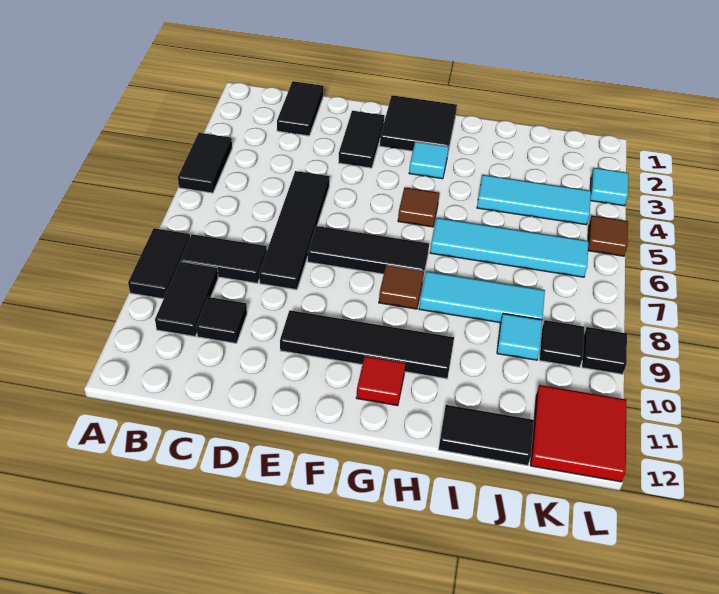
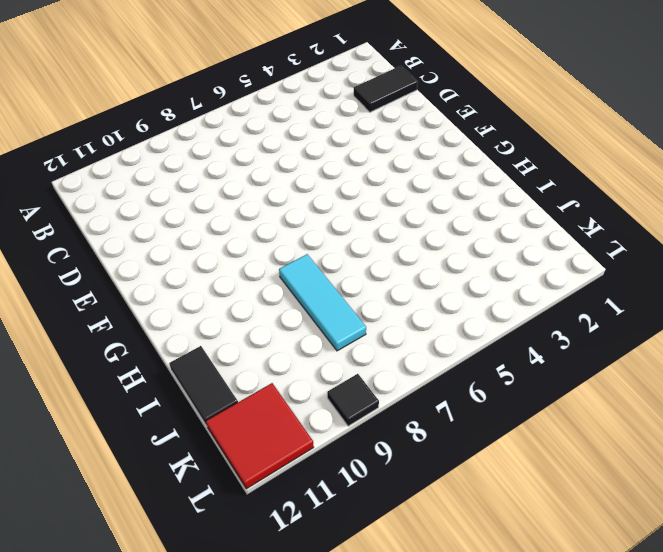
none -> black 1x2 tile [178,133,232,193]
none -> black 1x2 tile [128,228,190,299]
none -> black 1x2 tile [180,234,267,283]

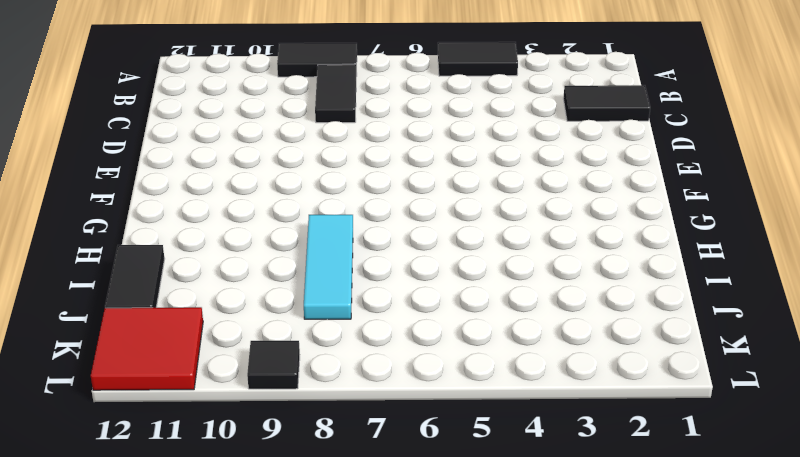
none -> black 1x2 tile [155,262,218,336]
none -> black 1x1 tile [196,297,247,343]
none -> black 1x4 tile [259,171,330,290]

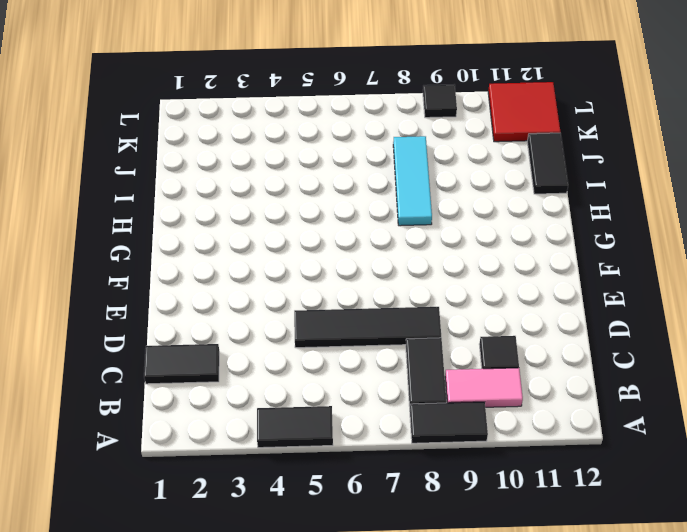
pink 1x2 tile [445,368,523,407] -> black 1x2 tile [155,262,218,336]
none -> black 1x2 tile [339,111,384,168]
none -> black 1x3 tile [308,226,429,277]
none -> black 1x4 tile [280,310,454,379]

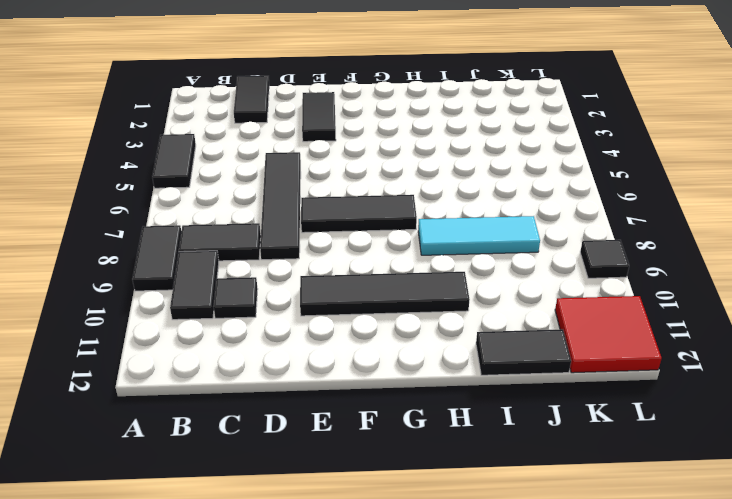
none -> black 2x2 tile [380,95,457,151]
none -> cyan 1x1 tile [409,142,449,179]
none -> brown 1x1 tile [398,188,439,227]

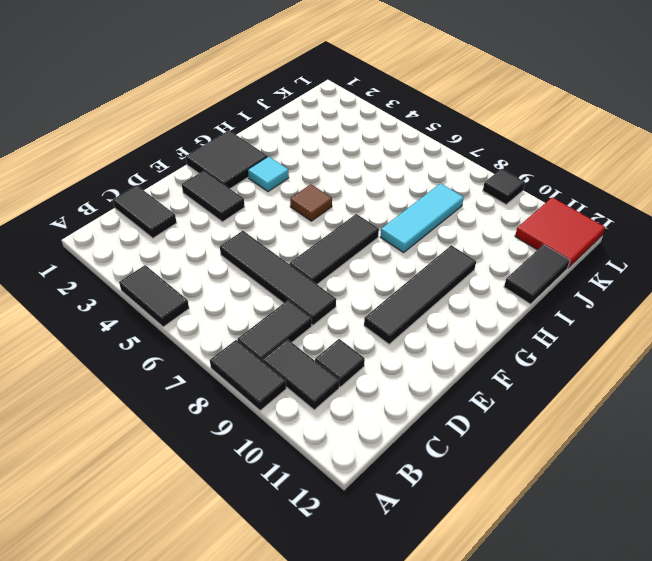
none -> brown 1x1 tile [379,265,424,309]
none -> red 1x1 tile [356,356,405,406]
none -> cyan 1x4 tile [430,218,588,277]

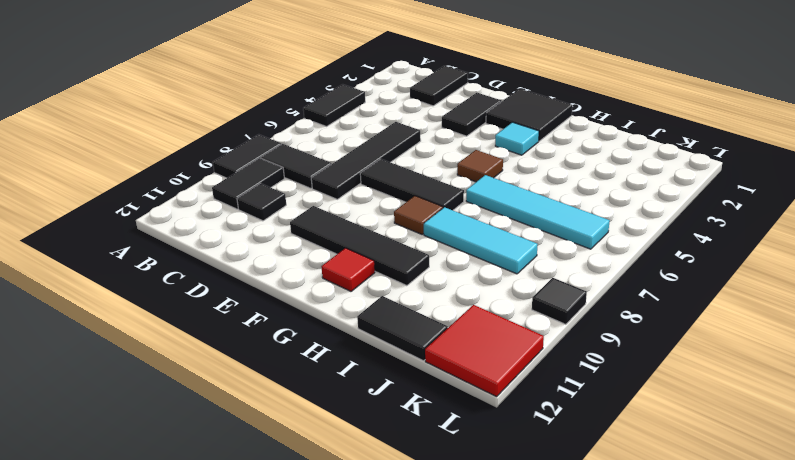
none -> cyan 1x3 tile [477,175,591,225]
none -> cyan 1x1 tile [497,314,542,360]
none -> black 1x1 tile [539,320,584,367]

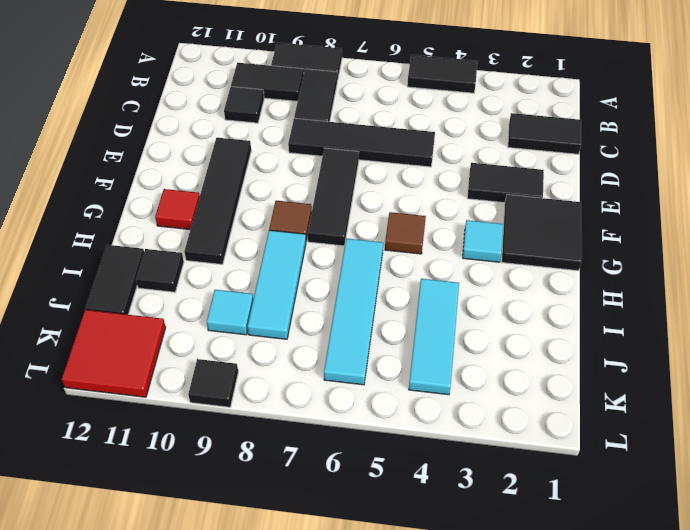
black 1x1 tile [136,249,184,292] -> black 1x1 tile moved to [539,320,584,367]
none -> cyan 1x1 tile [590,168,628,206]
none -> brown 1x1 tile [588,216,628,256]

